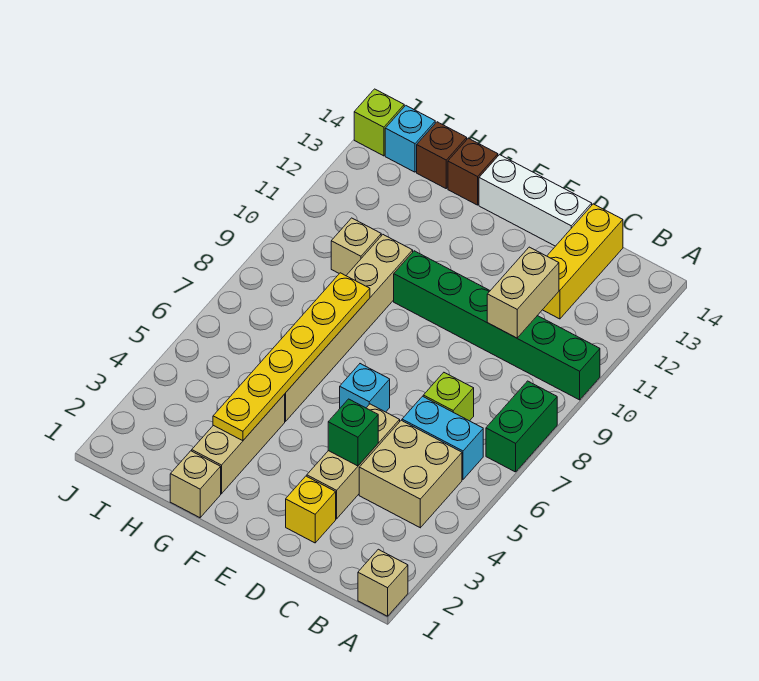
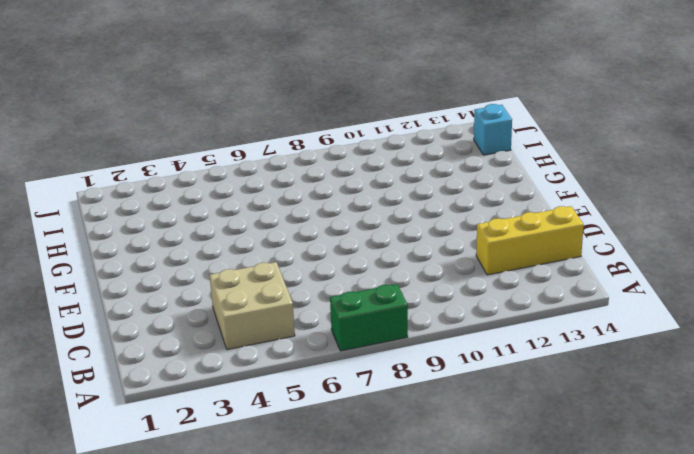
none -> tan 1x1 brick [358,549,408,616]
none -> green 1x6 brick [394,251,600,400]
none -> cyan 1x2 brick [402,396,483,480]

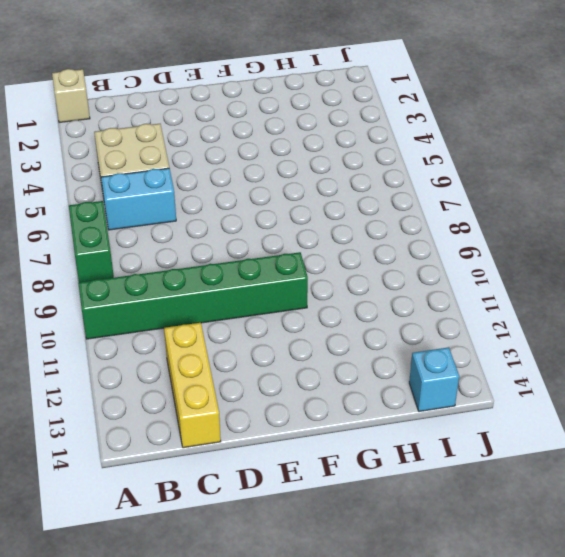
none -> lime 1x1 brick [423,373,474,421]
none -> yellow 1x1 brick [286,476,336,543]
none -> tan 1x3 brick [307,404,400,519]

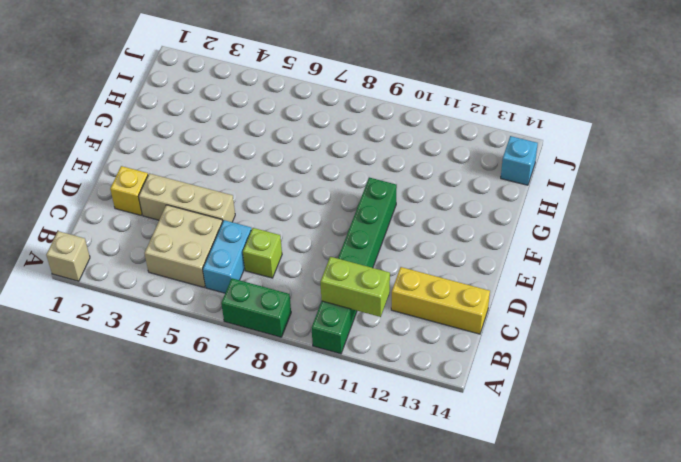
lime 1x2 brick [320,257,390,317] -> none
none -> white 1x3 brick [479,155,592,246]
none -> cyan 1x1 brick [340,364,390,412]
none -> tan 1x1 brick [170,451,221,518]

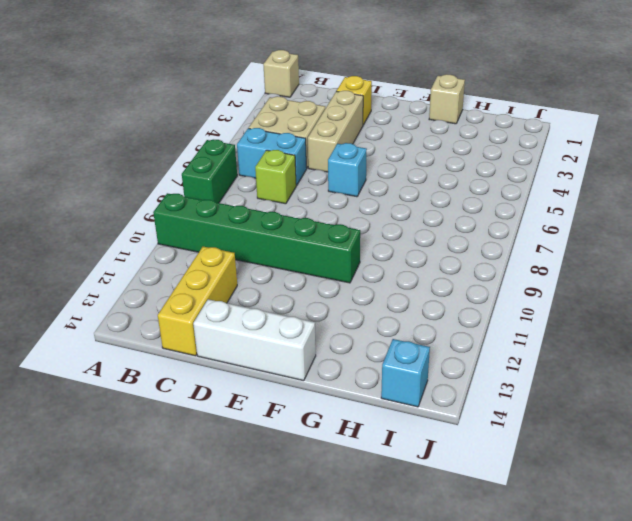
none -> tan 1x3 brick [192,395,285,494]
none -> tan 1x6 brick [284,235,413,422]
none -> brown 1x1 brick [448,138,498,205]

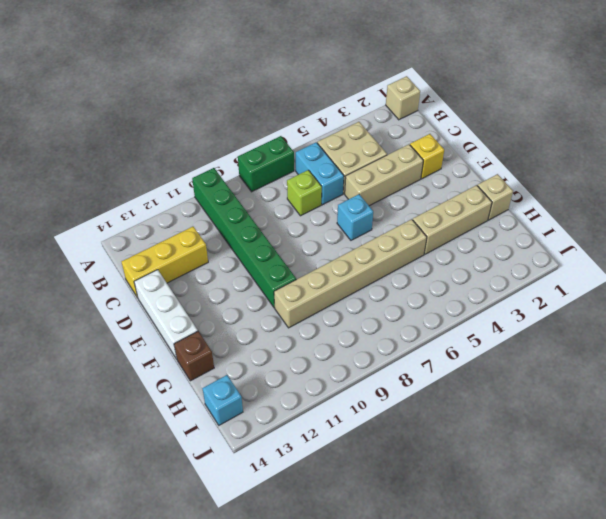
none -> tan 1x1 brick [331,218,381,276]
none -> brown 1x1 brick [417,122,467,188]
none -> lime 1x1 brick [354,89,404,156]

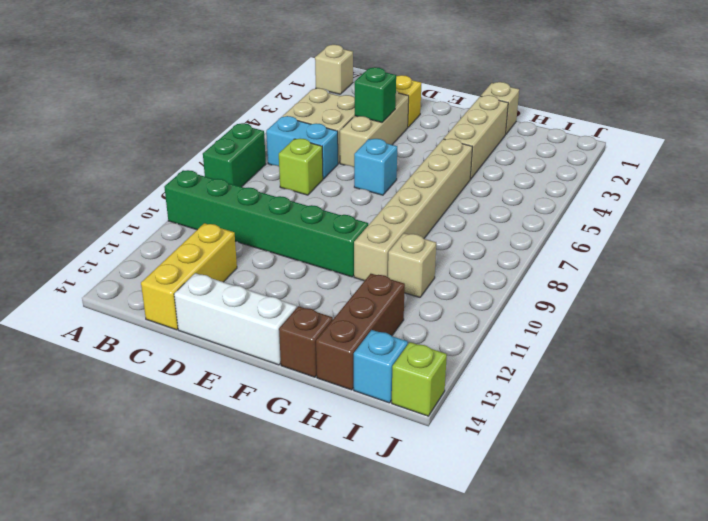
brown 1x3 brick [316,274,405,390] -> brown 1x1 brick [417,122,467,188]
none -> tan 1x2 brick [487,247,559,338]
none -> yellow 1x6 plate [213,273,370,441]

